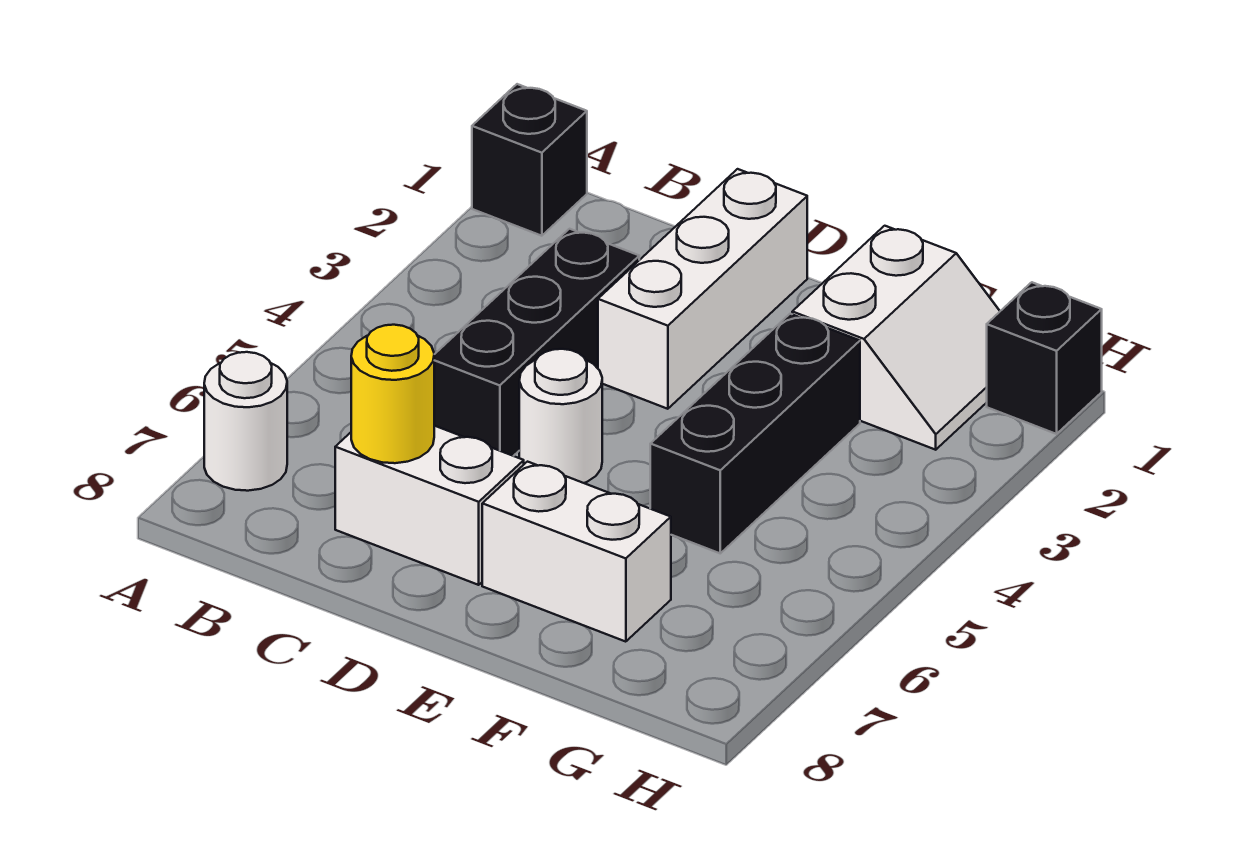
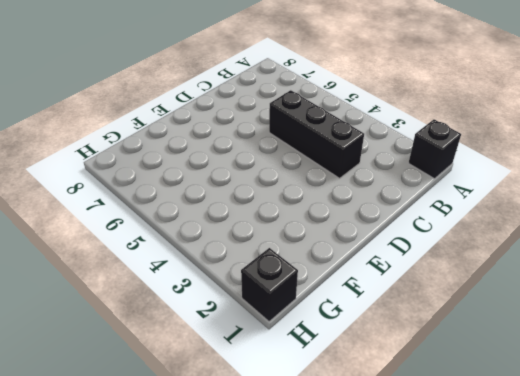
none -> white 1x1 round brick [204,352,287,491]
none -> white 1x2 brick [335,426,524,585]

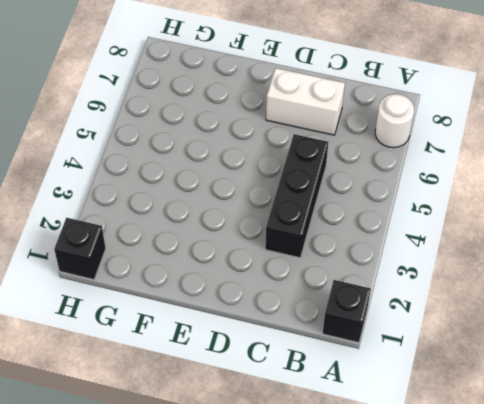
none -> white 1x3 brick [598,169,807,409]
none -> white 1x1 round brick [519,349,602,483]

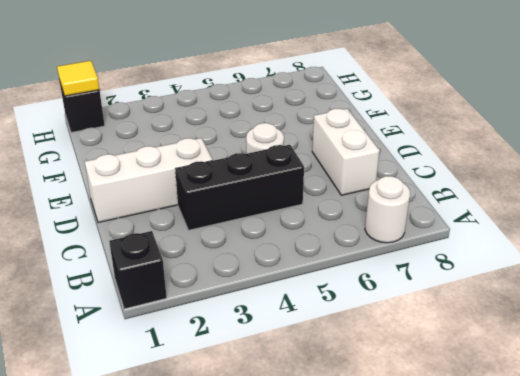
yellow 1x1 tile [57,61,100,96] -> none
none -> white 1x2 brick [482,462,671,642]
none -> white 2x2 slope [792,226,1000,450]

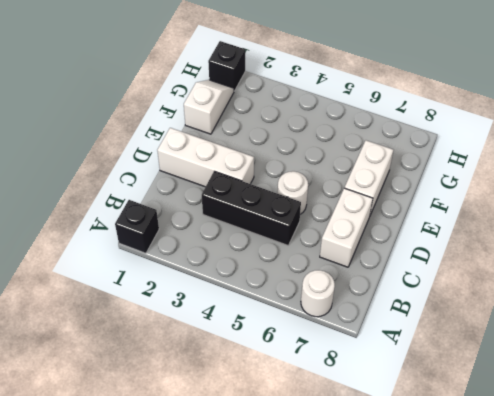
white 1x2 slope [184,80,234,134] -> white 2x2 slope [792,226,1000,450]
none -> black 1x3 brick [650,314,860,553]
none -> yellow 1x1 round brick [351,325,434,463]

